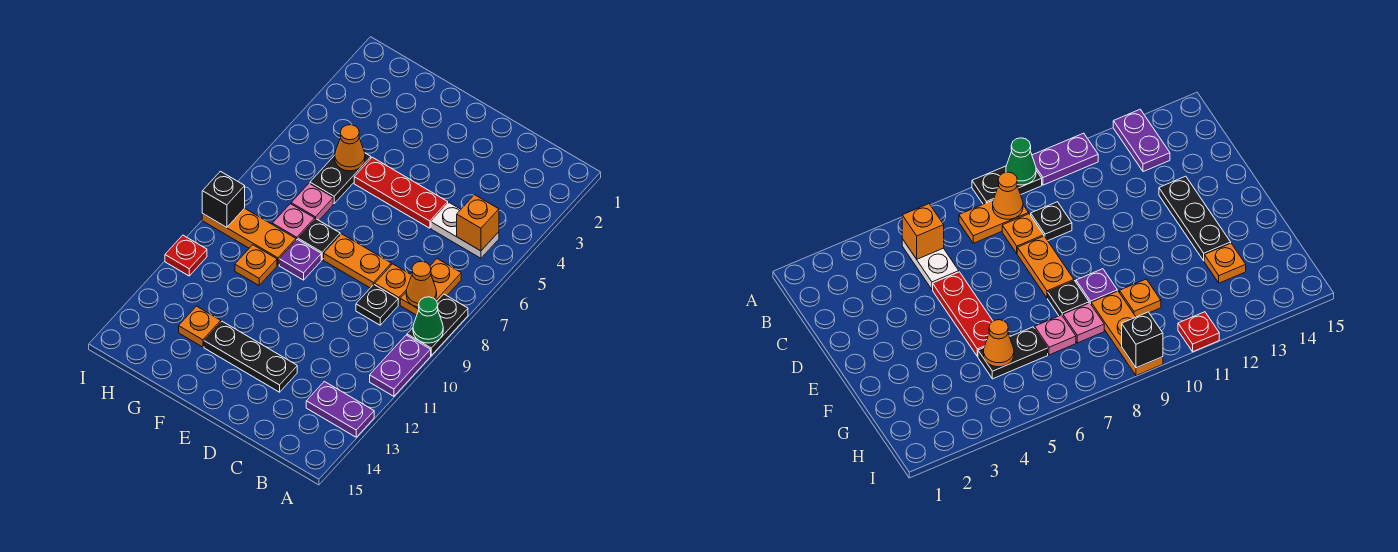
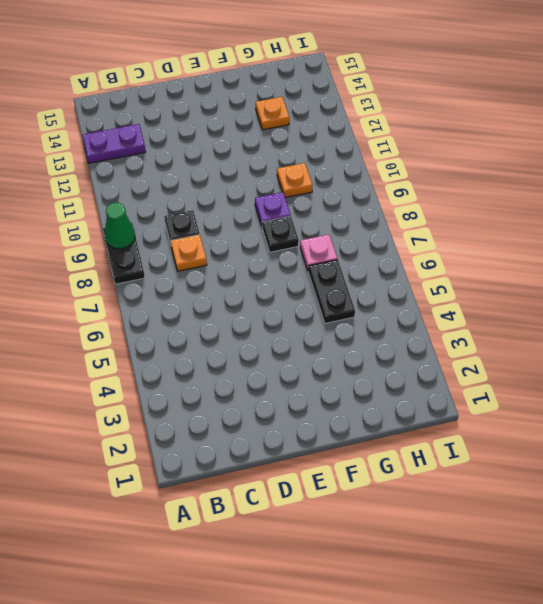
none -> purple 1x2 plate [370,335,431,396]
none -> white 1x2 plate [431,203,499,258]
none -> orange 1x2 plate [400,259,461,315]

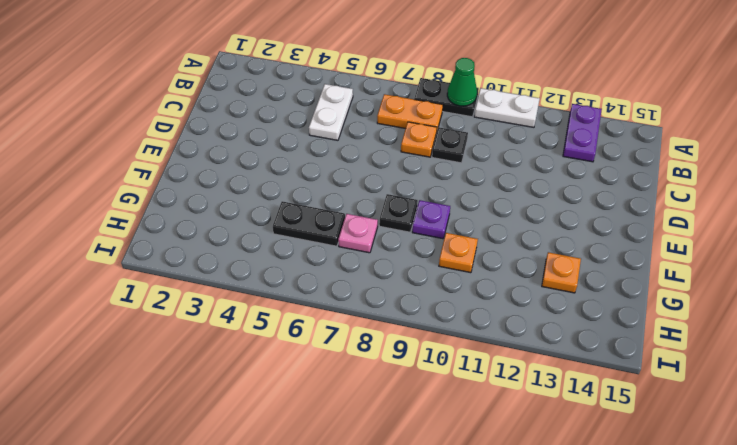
white 1x2 plate [474,88,540,127] -> purple 1x2 plate [370,335,431,396]
none -> red 1x3 plate [354,157,448,228]
none -> orange 1x2 plate [324,234,391,288]
none -> black 1x3 plate [204,321,297,392]

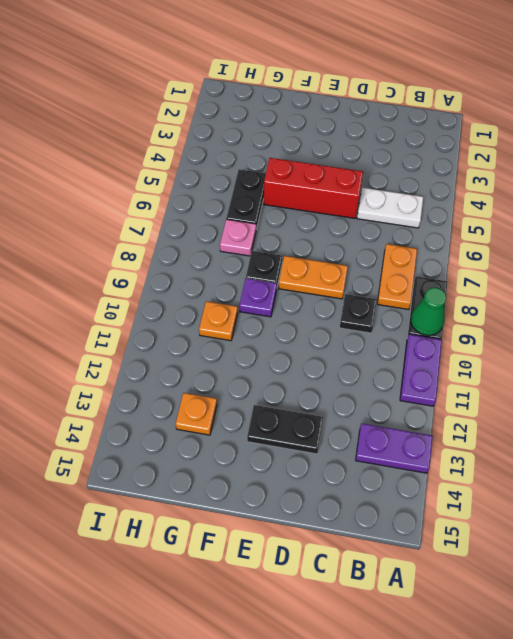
red 1x3 brick [264,158,363,218] -> red 1x3 plate [354,157,448,228]
black 1x2 plate [247,405,323,454] -> black 1x3 plate [204,321,297,392]
none -> orange 1x1 plate [375,264,412,305]
none -> pink 1x1 plate [272,204,315,240]
none -> orange 1x3 plate [202,208,296,265]

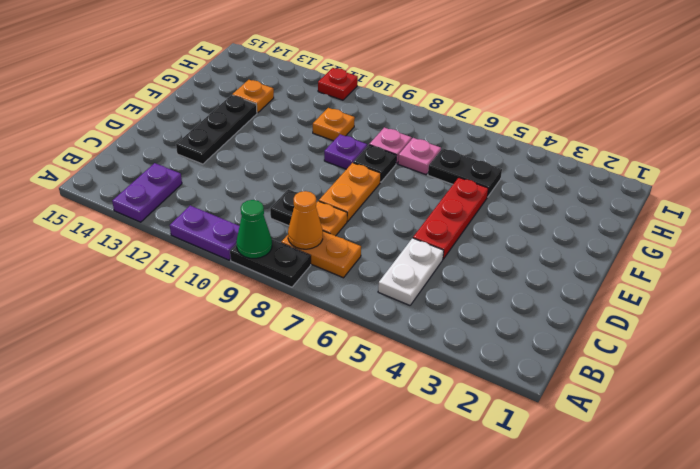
none -> orange 1x3 plate [202,208,296,265]
none -> orange 1x1 brick [457,195,499,251]
none -> orange 1x1 cone [335,125,365,171]

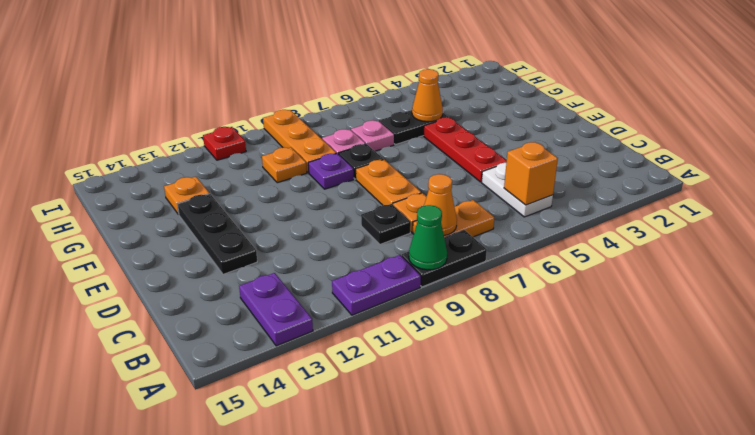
none -> black 1x1 brick [202,171,245,228]

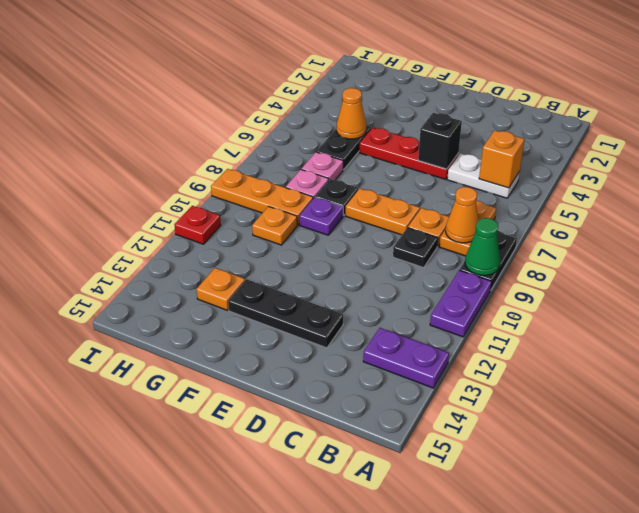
black 1x1 brick [418,113,462,169] -> black 1x1 brick moved to [202,171,245,228]

